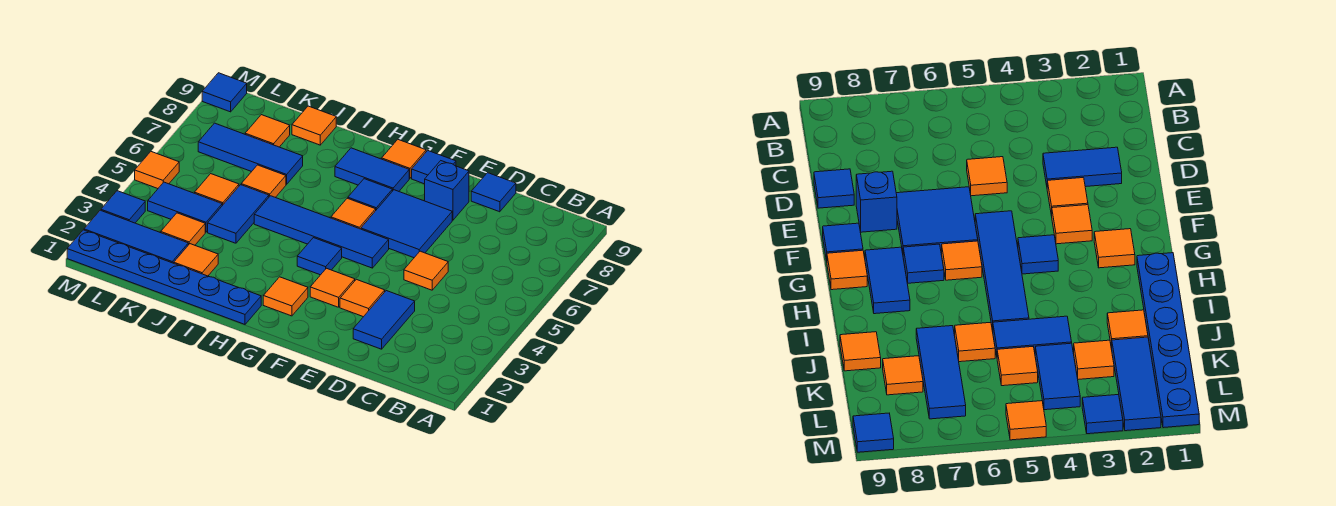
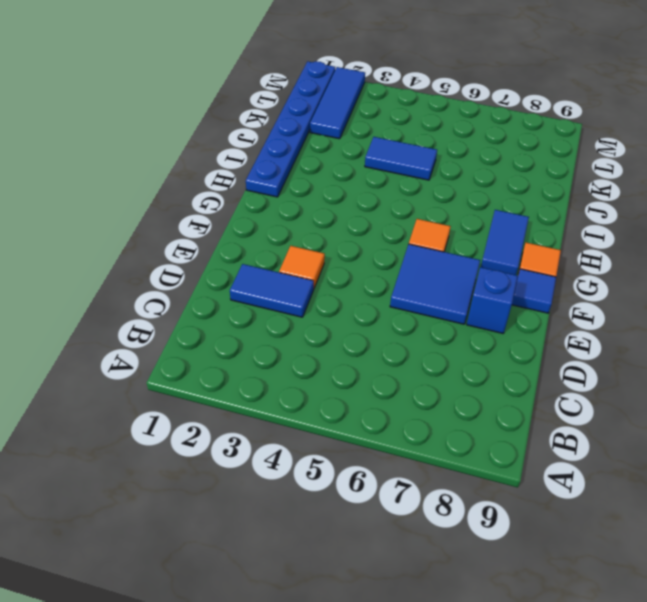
none -> orange 1x1 tile [404,251,448,290]
none -> blue 1x1 tile [471,173,516,212]
none -> orange 1x1 tile [310,268,355,307]

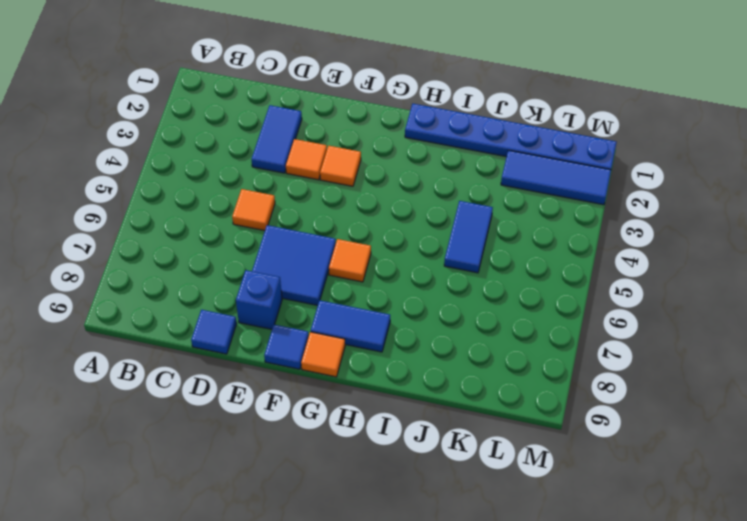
none -> blue 1x4 tile [254,196,389,268]
none -> orange 1x1 tile [263,277,308,316]
none -> blue 1x1 tile [297,238,342,275]

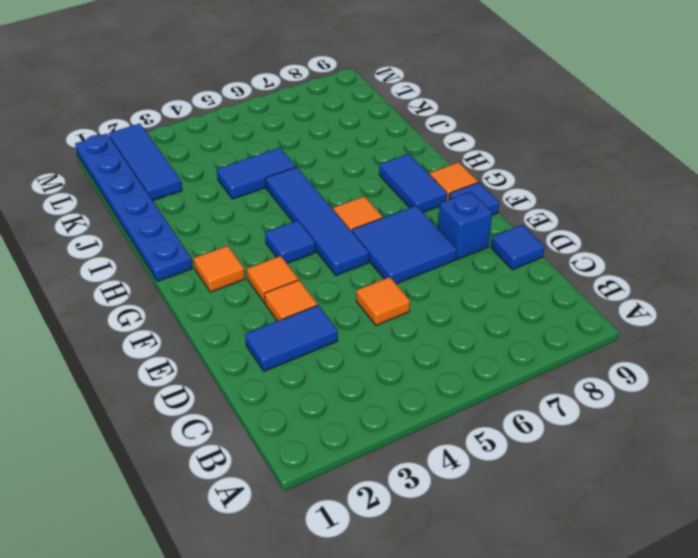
none -> blue 1x1 tile [348,179,392,210]
none -> orange 1x1 tile [174,244,218,276]
none -> orange 1x1 tile [241,165,286,198]

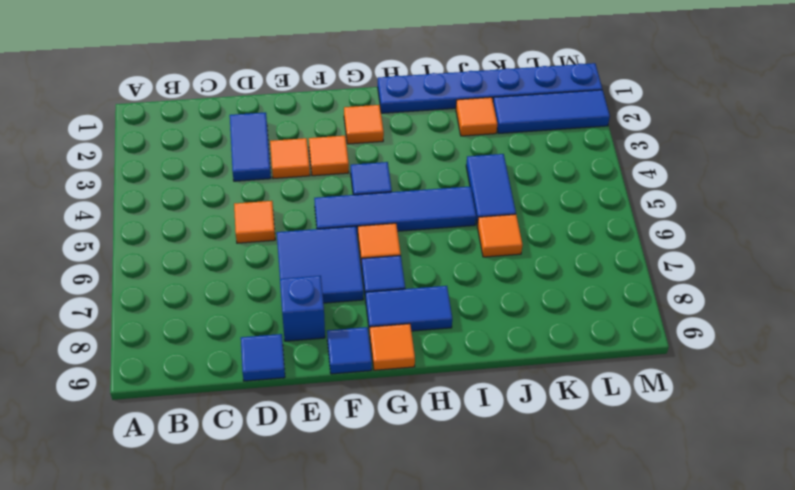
none -> blue 1x3 tile [198,123,303,184]
none -> orange 1x1 tile [292,106,336,145]
none -> orange 1x1 tile [161,213,205,245]

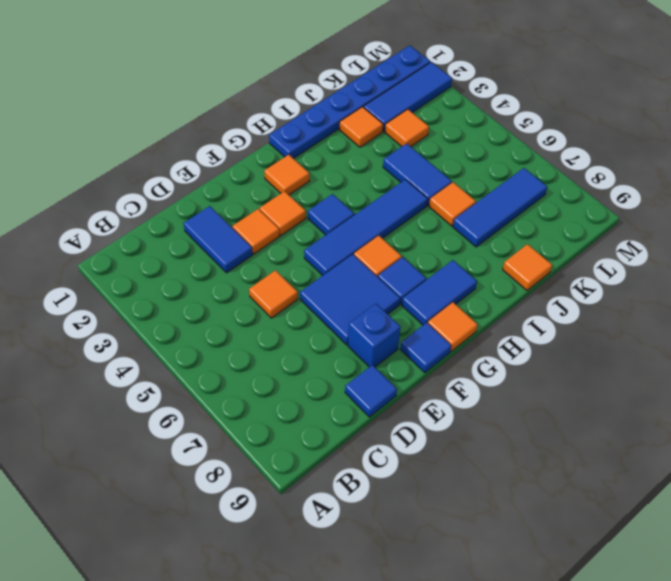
none -> blue 1x2 tile [148,182,222,232]
none -> orange 1x1 tile [195,174,239,205]
none -> orange 1x1 tile [245,115,290,147]

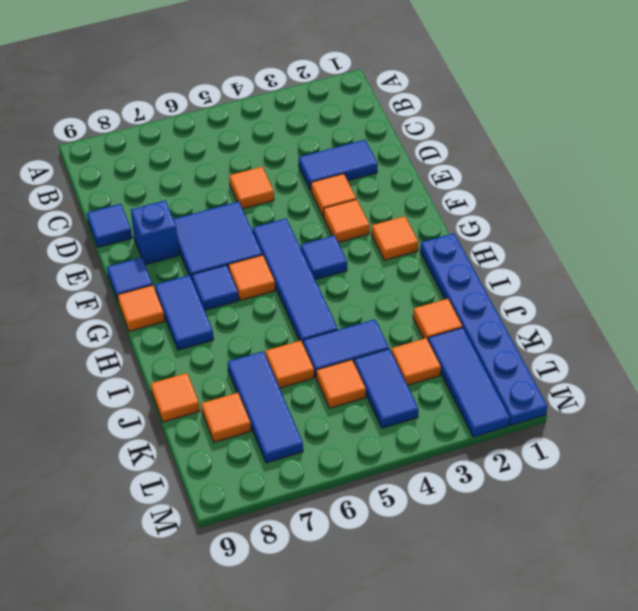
none -> blue 1x1 tile [101,191,145,223]
none -> orange 1x1 tile [135,152,179,189]
none -> blue 1x1 tile [202,73,247,112]

